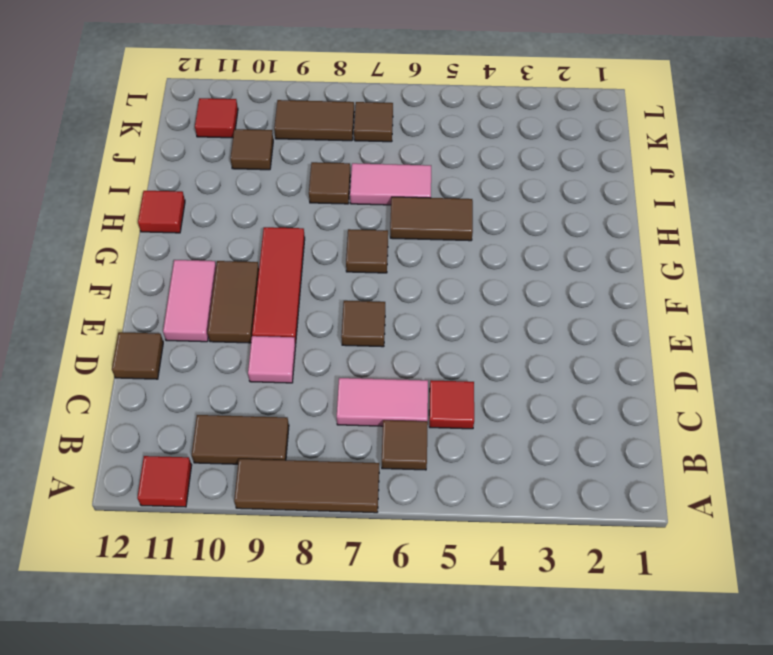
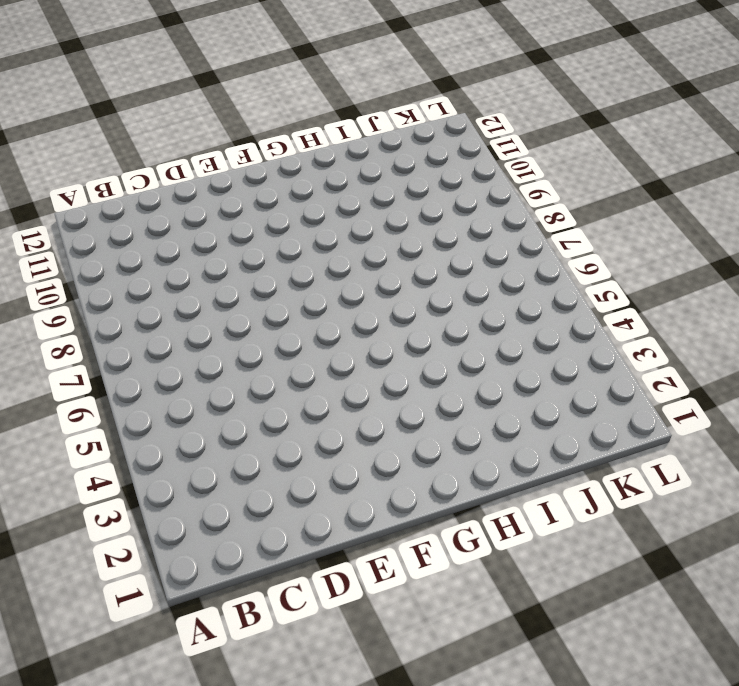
none -> brown 1x3 tile [234,459,379,513]
none -> red 1x1 tile [137,456,192,507]
none -> brown 1x1 tile [382,420,428,470]

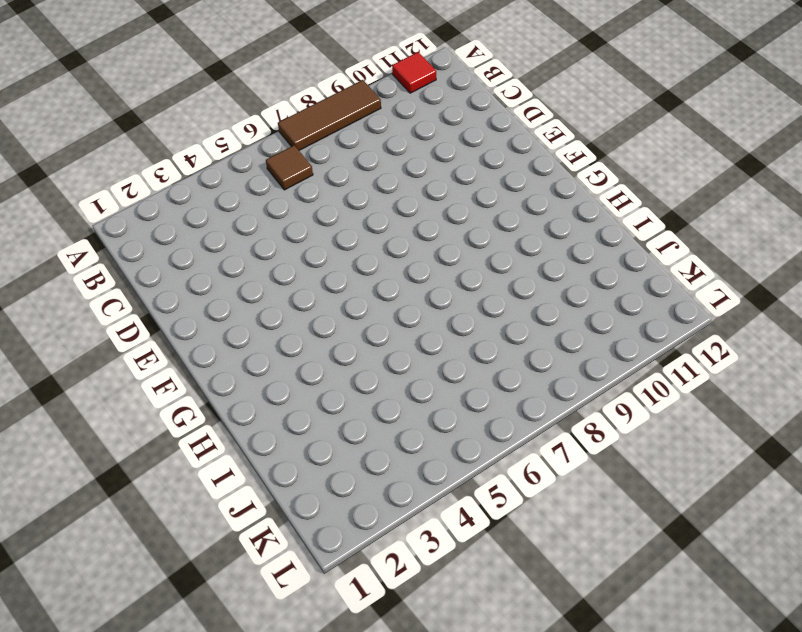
none -> brown 1x2 tile [192,415,289,464]
none -> red 1x1 tile [429,380,474,429]
none -> pink 1x2 tile [337,378,428,426]

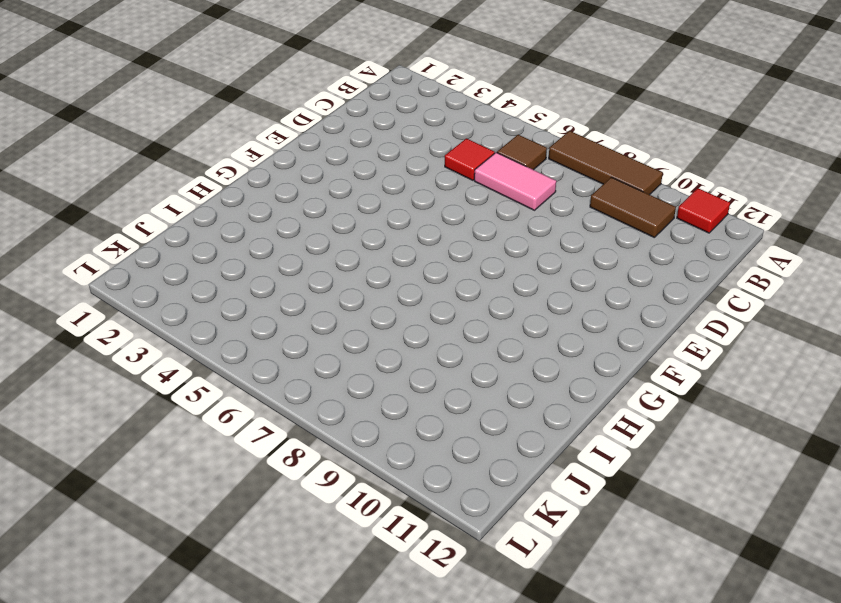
none -> pink 1x1 tile [248,336,296,383]
none -> brown 1x1 tile [112,332,163,379]
none -> brown 1x1 tile [341,301,385,347]

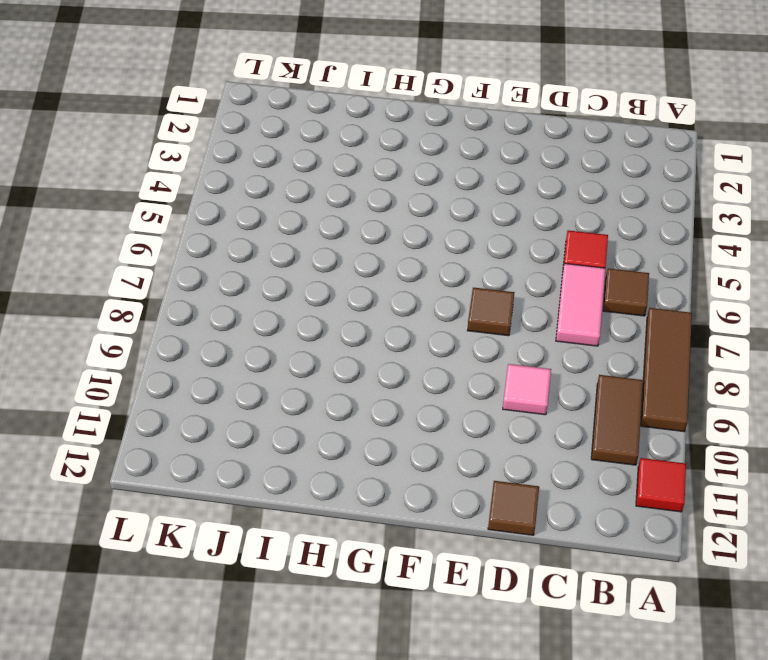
none -> red 1x3 tile [252,227,305,344]
none -> brown 1x2 tile [208,261,259,343]
none -> pink 1x2 tile [163,260,216,342]

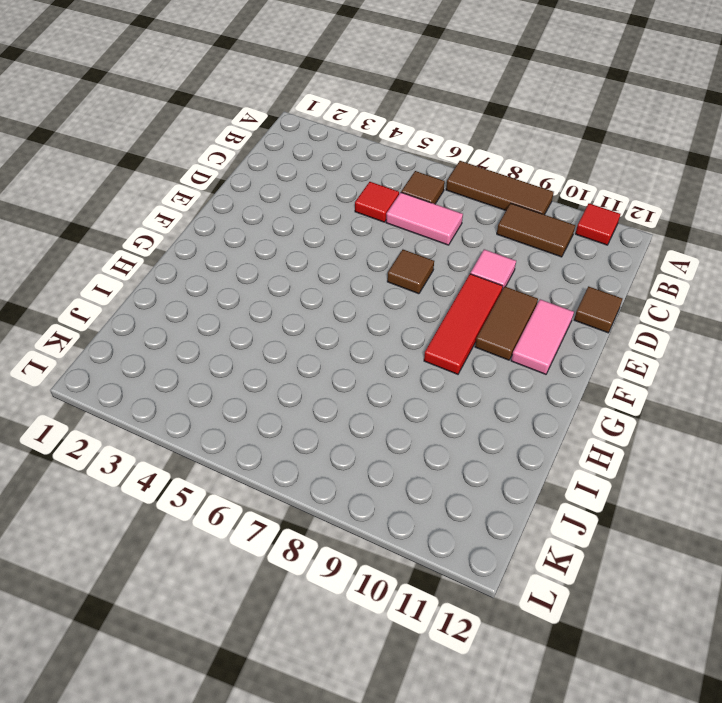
none -> brown 1x1 tile [346,229,388,273]
none -> brown 1x2 tile [390,197,473,241]
none -> red 1x1 tile [138,191,185,233]

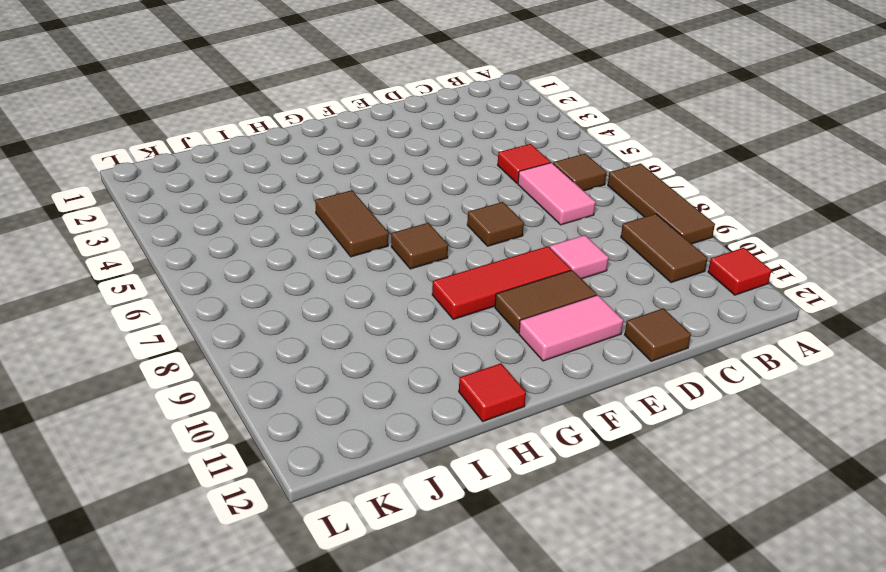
none -> pink 1x2 tile [350,163,431,205]
none -> brown 1x1 tile [309,162,350,204]
none -> brown 1x1 tile [230,129,273,170]

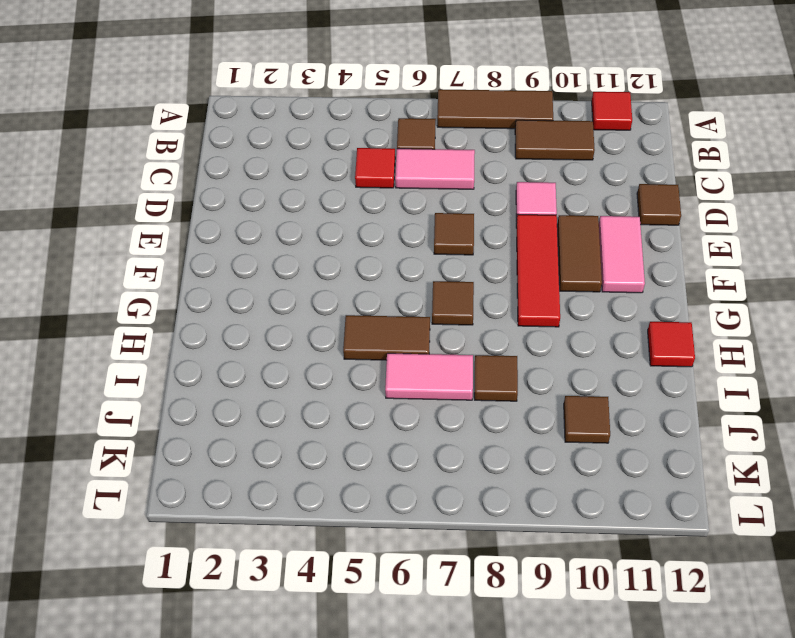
none -> brown 1x1 tile [354,102,393,142]
none -> brown 1x2 tile [274,100,354,141]
none -> red 1x1 tile [195,98,238,138]

